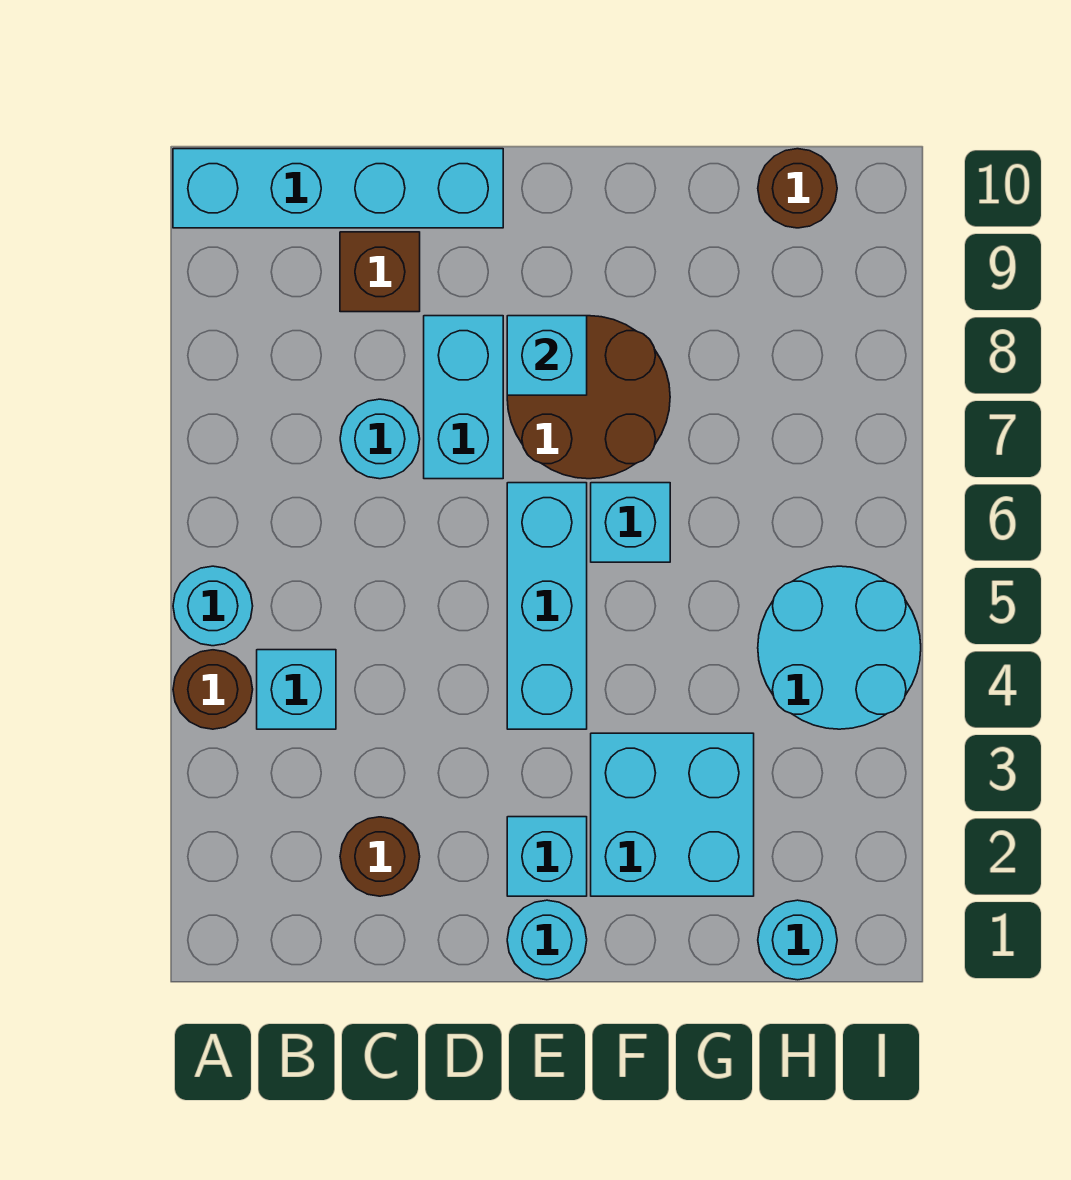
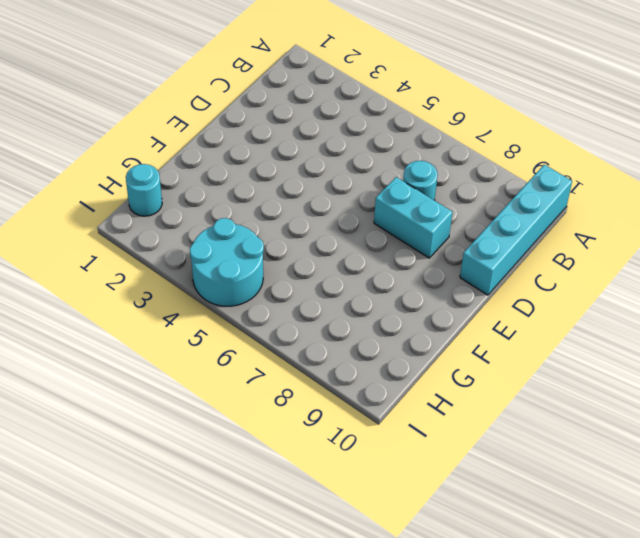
none -> brown 1x1 round brick [173,650,253,729]
none -> cyan 1x1 round brick [173,566,253,646]
none -> cyan 1x1 brick [257,650,336,729]

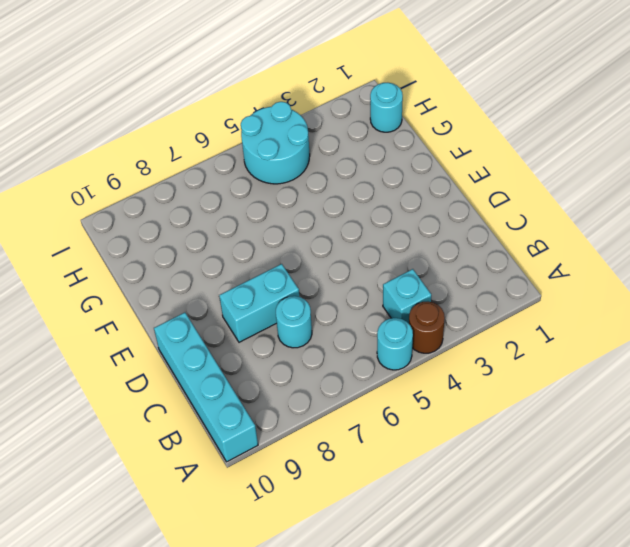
none -> brown 1x1 round brick [340,817,420,896]
none -> brown 1x1 brick [340,232,420,312]
none -> cyan 1x1 round brick [507,900,587,980]

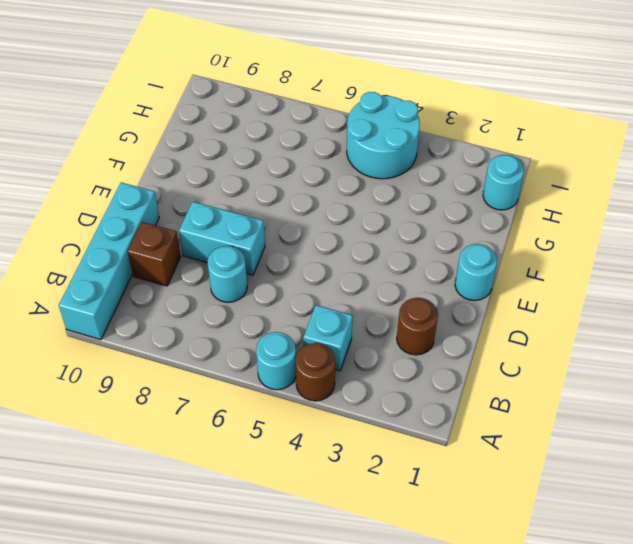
none -> cyan 1x1 brick [507,817,587,896]
none -> cyan 1x3 brick [507,483,587,729]
none -> brown 2x2 round brick [507,316,670,479]

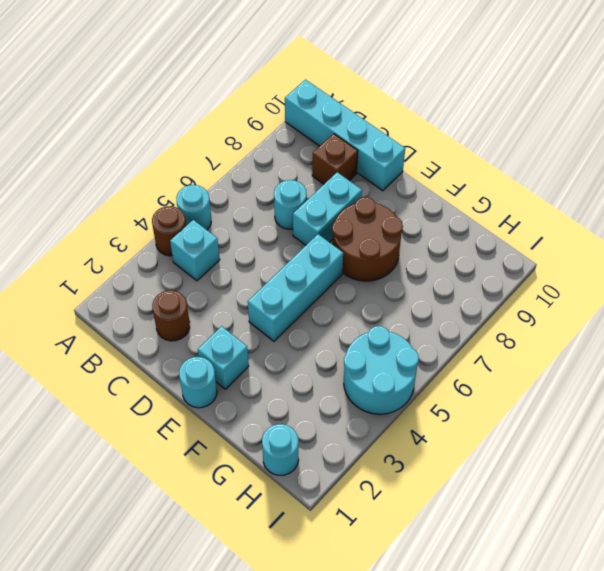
none -> cyan 2x2 brick [591,733,754,896]
none -> cyan 1x1 brick [591,483,670,562]
none -> brown 1x1 round brick [758,149,837,228]

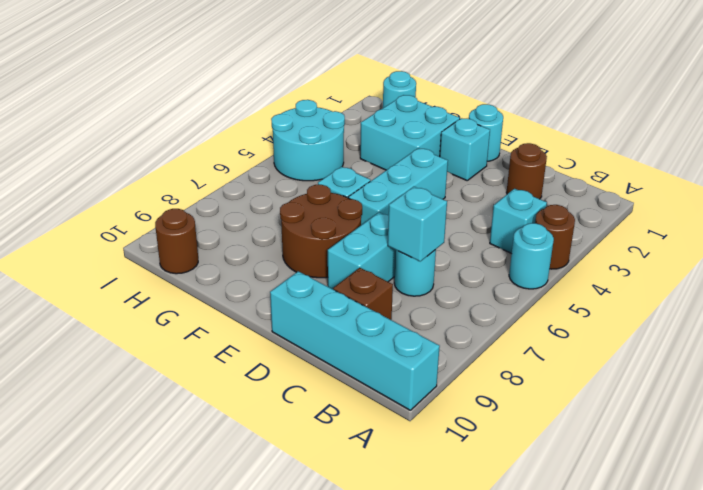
cyan 1x1 brick [388,187,447,261] -> cyan 1x1 brick moved to [507,316,587,395]

